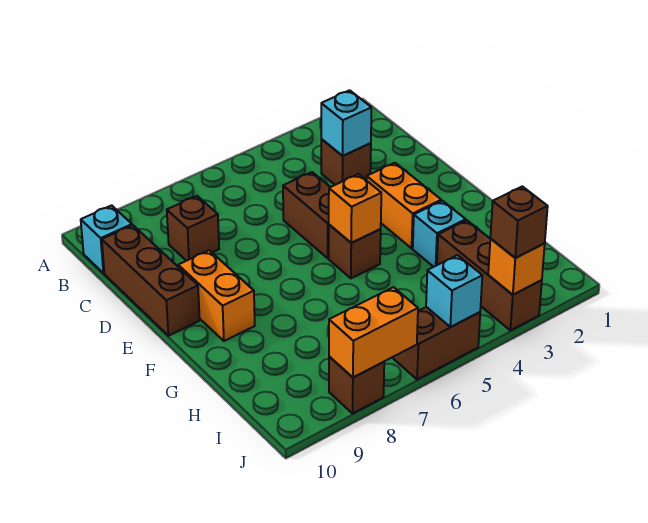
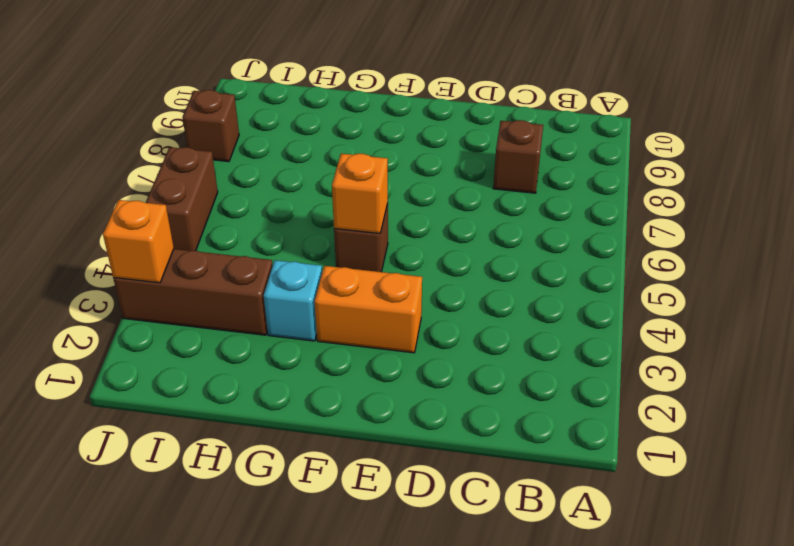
none -> cyan 1x1 brick [81,205,132,273]
none -> brown 1x1 brick [321,139,371,185]
none -> brown 1x3 brick [102,225,200,336]

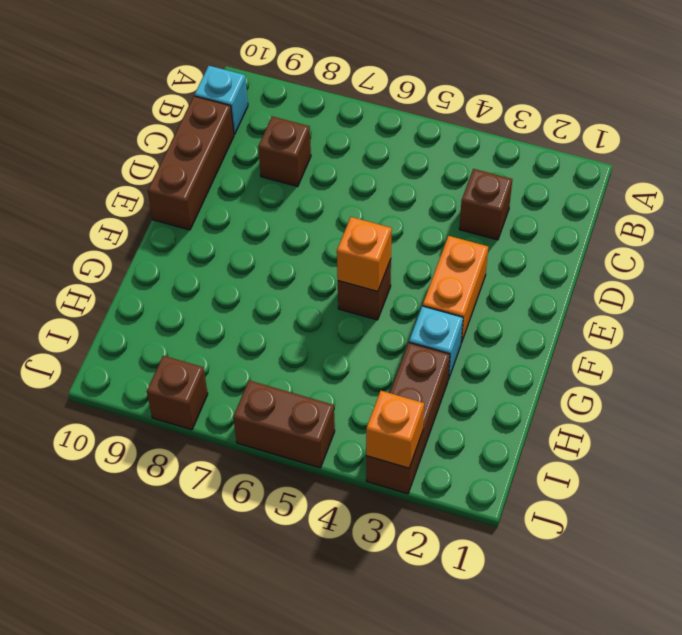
none -> brown 1x2 brick [283,172,330,258]
none -> orange 1x2 brick [178,250,255,341]
none -> cyan 1x1 brick [321,90,371,156]

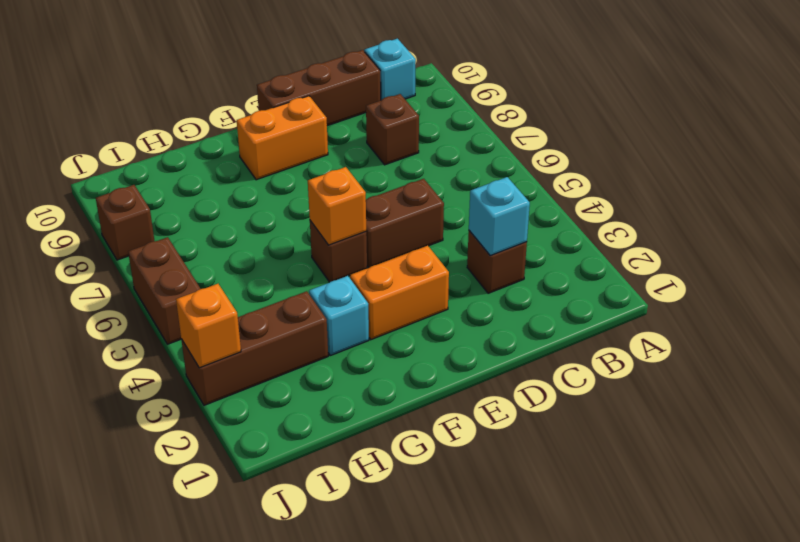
none -> cyan 1x1 brick [426,255,482,327]
none -> orange 1x2 brick [329,287,418,377]
none -> brown 1x1 brick [490,186,548,258]

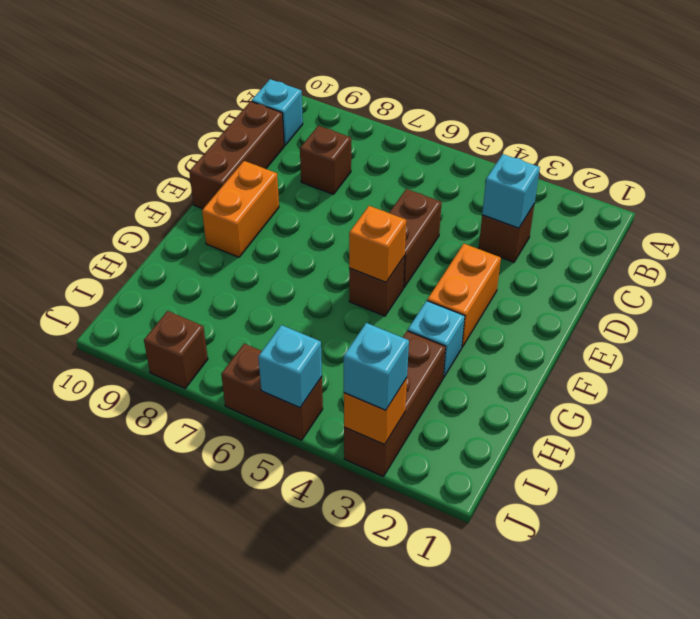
cyan 1x1 brick [344,323,409,410] -> brown 1x1 brick [490,186,548,258]
none -> orange 1x2 brick [329,287,418,377]

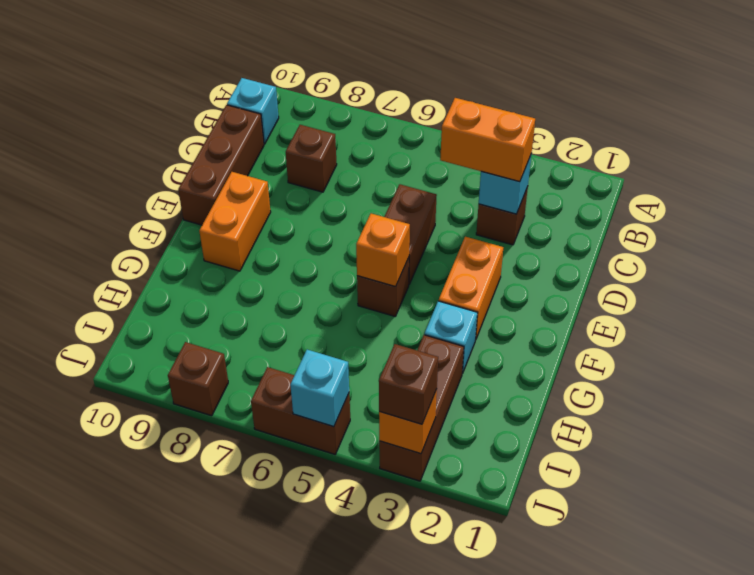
orange 1x2 brick [440,98,535,182] -> orange 1x2 brick moved to [329,287,418,377]

